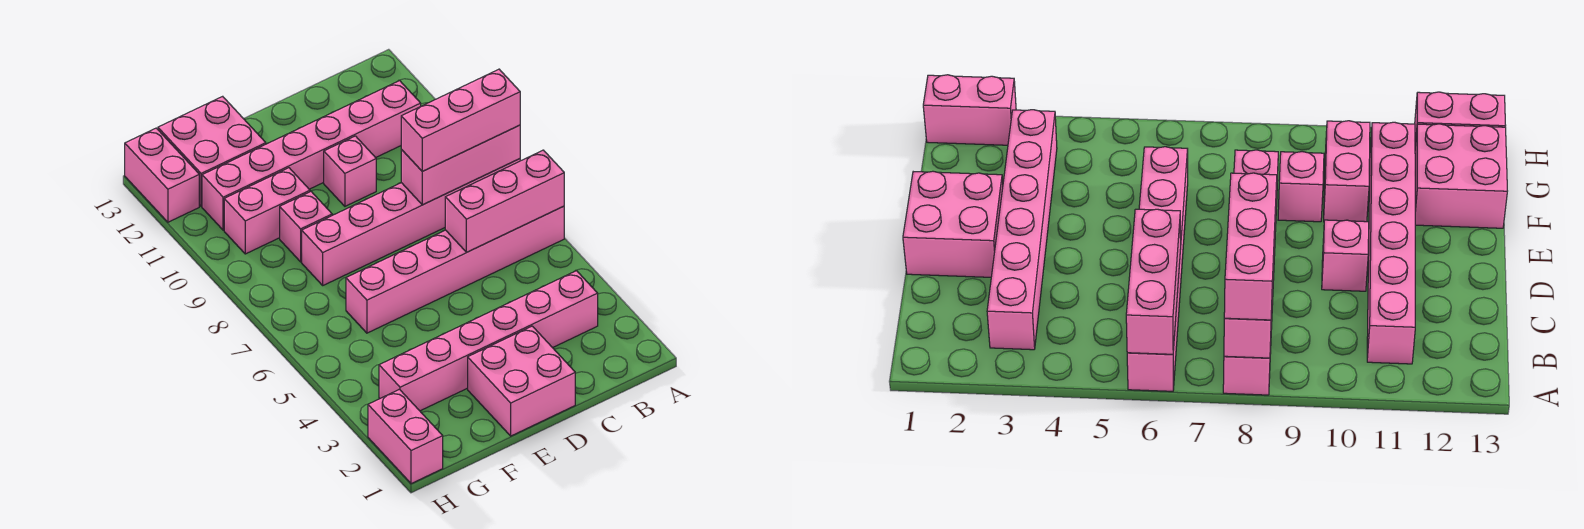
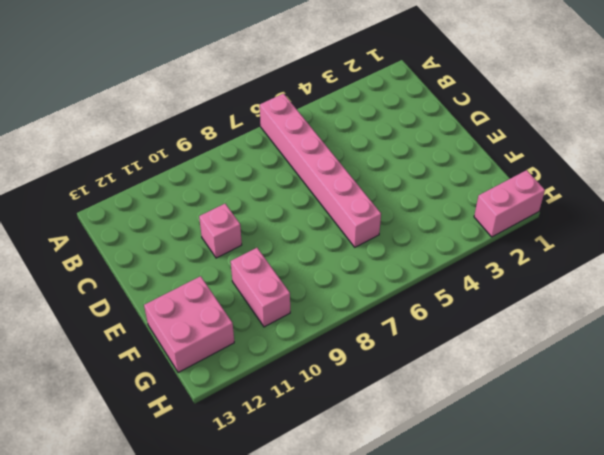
none -> pink 1x6 brick [302,159,520,285]
none -> pink 1x6 brick [379,271,598,411]
none -> pink 1x6 brick [202,81,421,230]

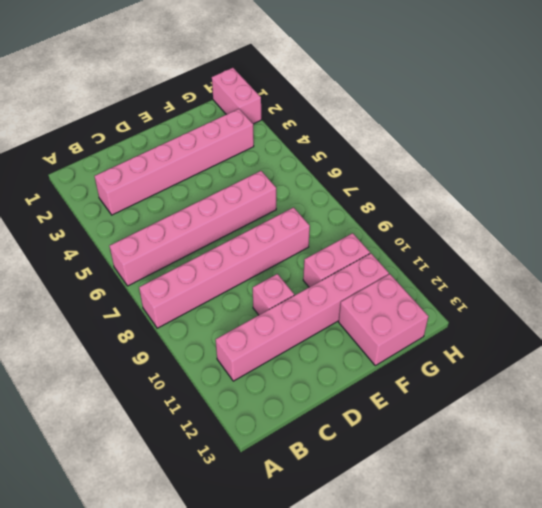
none -> pink 2x2 brick [468,326,575,436]
none -> pink 1x1 brick [280,192,332,262]
none -> pink 1x2 brick [125,128,199,222]

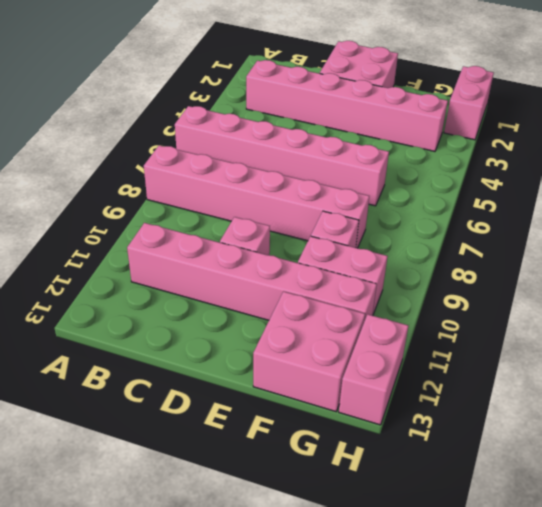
none -> pink 1x3 brick [445,150,564,252]
none -> pink 1x3 brick [401,125,520,205]
none -> pink 1x3 brick [401,69,520,171]

